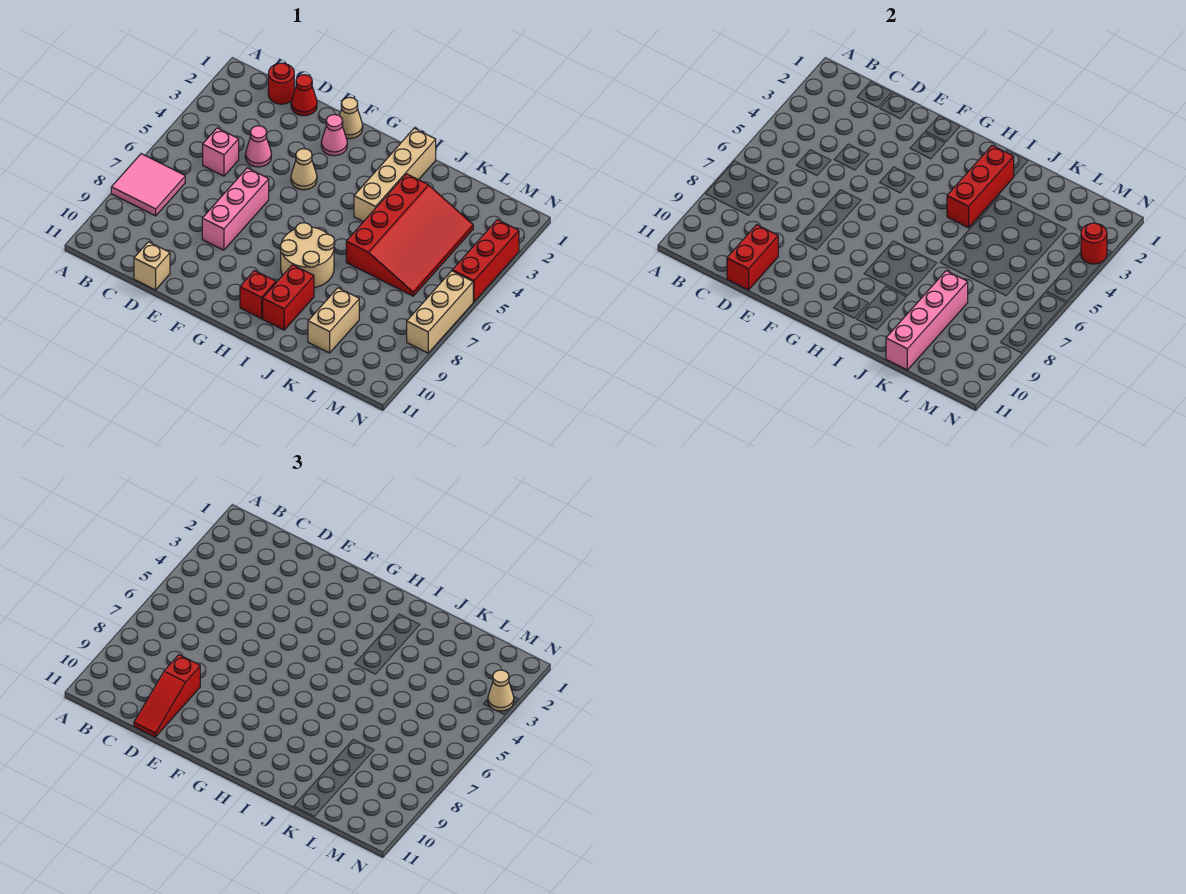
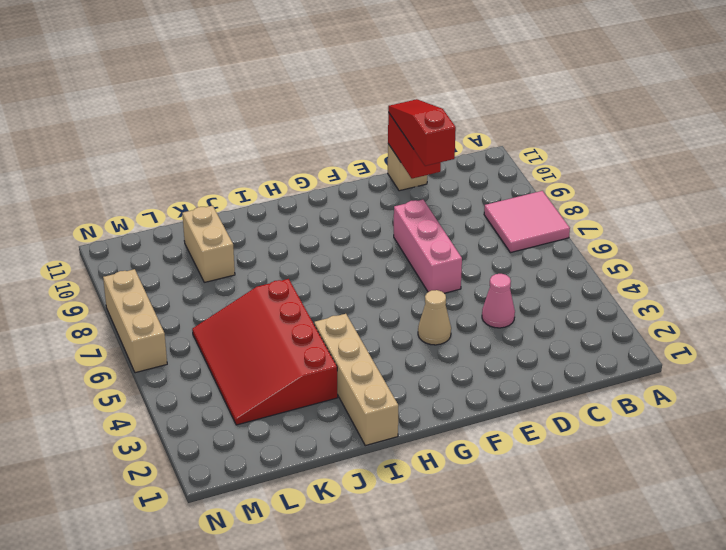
none -> red 1x1 round brick [268,63,294,104]
none -> pink 1x1 brick [203,128,239,176]
none -> red 1x1 cone [291,75,317,116]

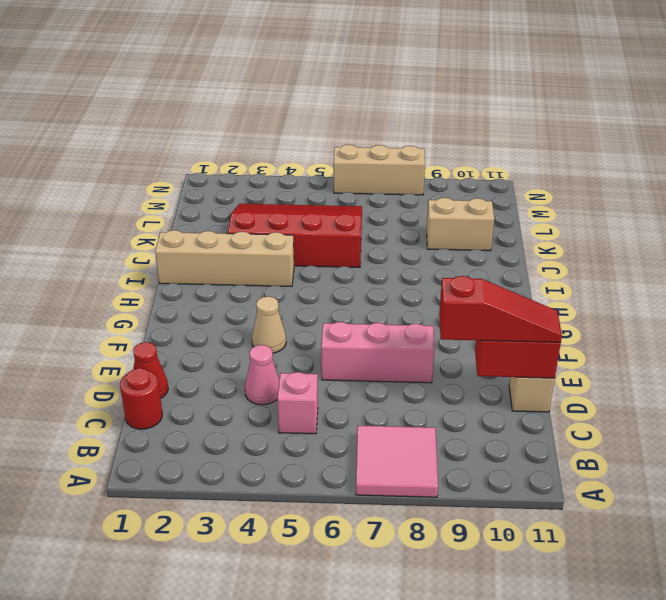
none -> tan 1x1 cone [339,98,363,139]
none -> pink 1x1 cone [321,115,347,156]
none -> tan 2x2 round brick [280,223,335,288]

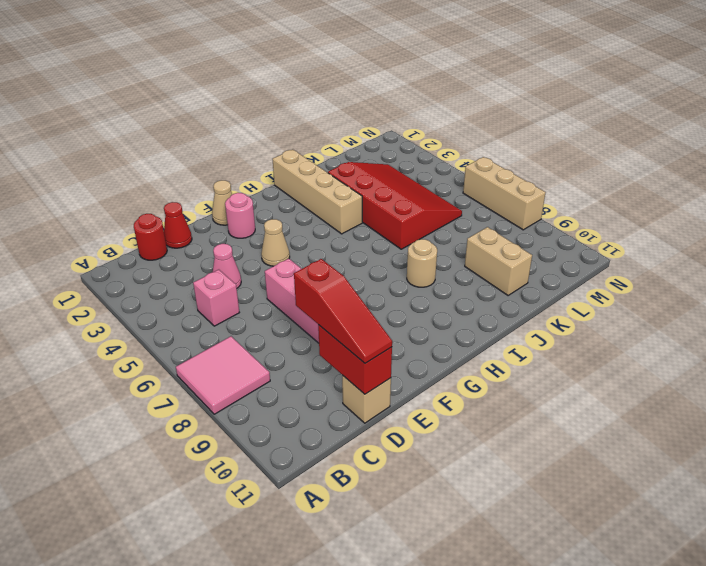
pink 1x1 round brick [225,193,255,238] -> pink 1x1 cone [321,115,347,156]
tan 1x1 round brick [407,239,437,287] -> tan 2x2 round brick [280,223,335,288]
none -> red 1x1 brick [240,271,276,319]
none -> red 1x2 brick [263,265,314,330]
none -> red 1x3 brick [452,220,519,302]

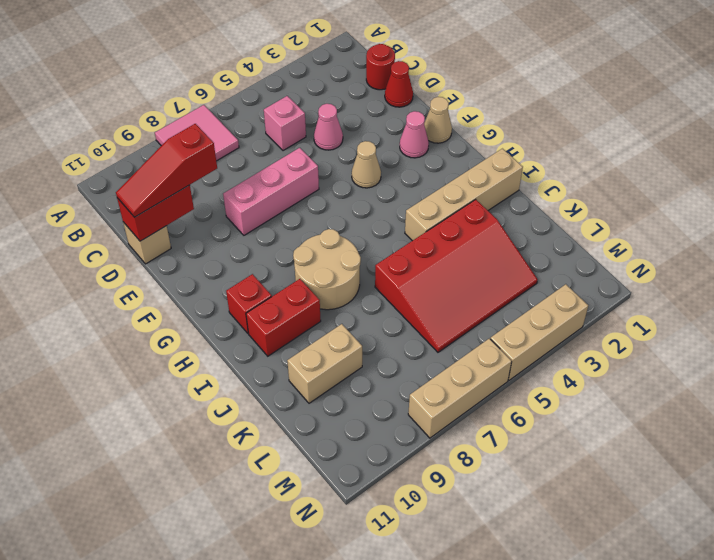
tan 1x3 brick [490,284,588,380] -> red 1x3 brick [452,220,519,302]
none -> red 1x3 brick [947,145,1014,228]
none -> pink 1x4 brick [886,271,968,370]
none -> red 1x1 round brick [1081,223,1107,264]

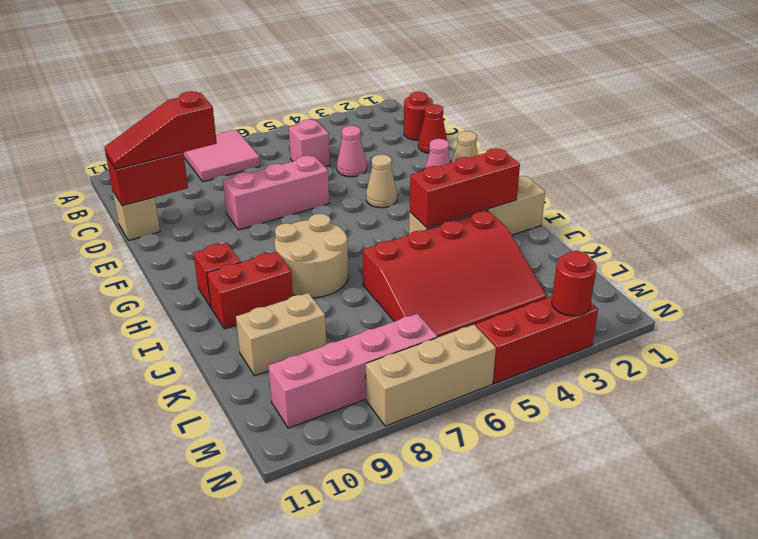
pink 1x4 brick [268,314,437,428] -> pink 1x4 brick moved to [886,271,968,370]
none -> tan 1x1 cone [488,670,514,711]

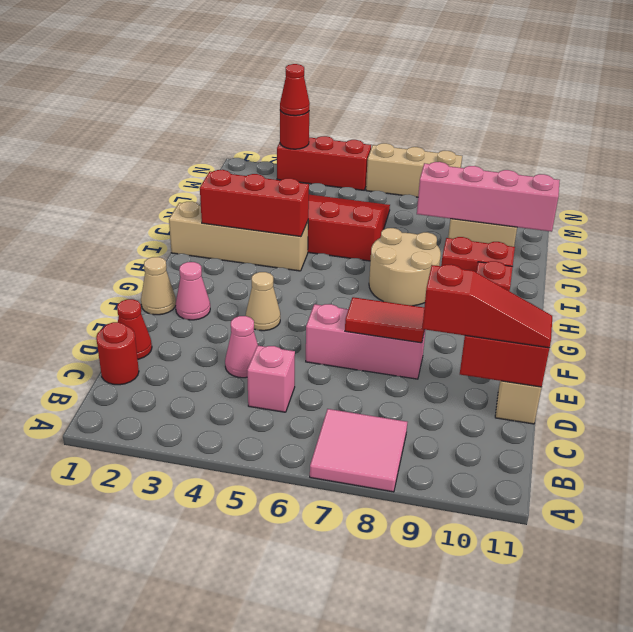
red 1x2 tile [345,297,424,343] -> none
red 1x1 cone [280,64,310,116] -> tan 1x1 cone [488,670,514,711]

